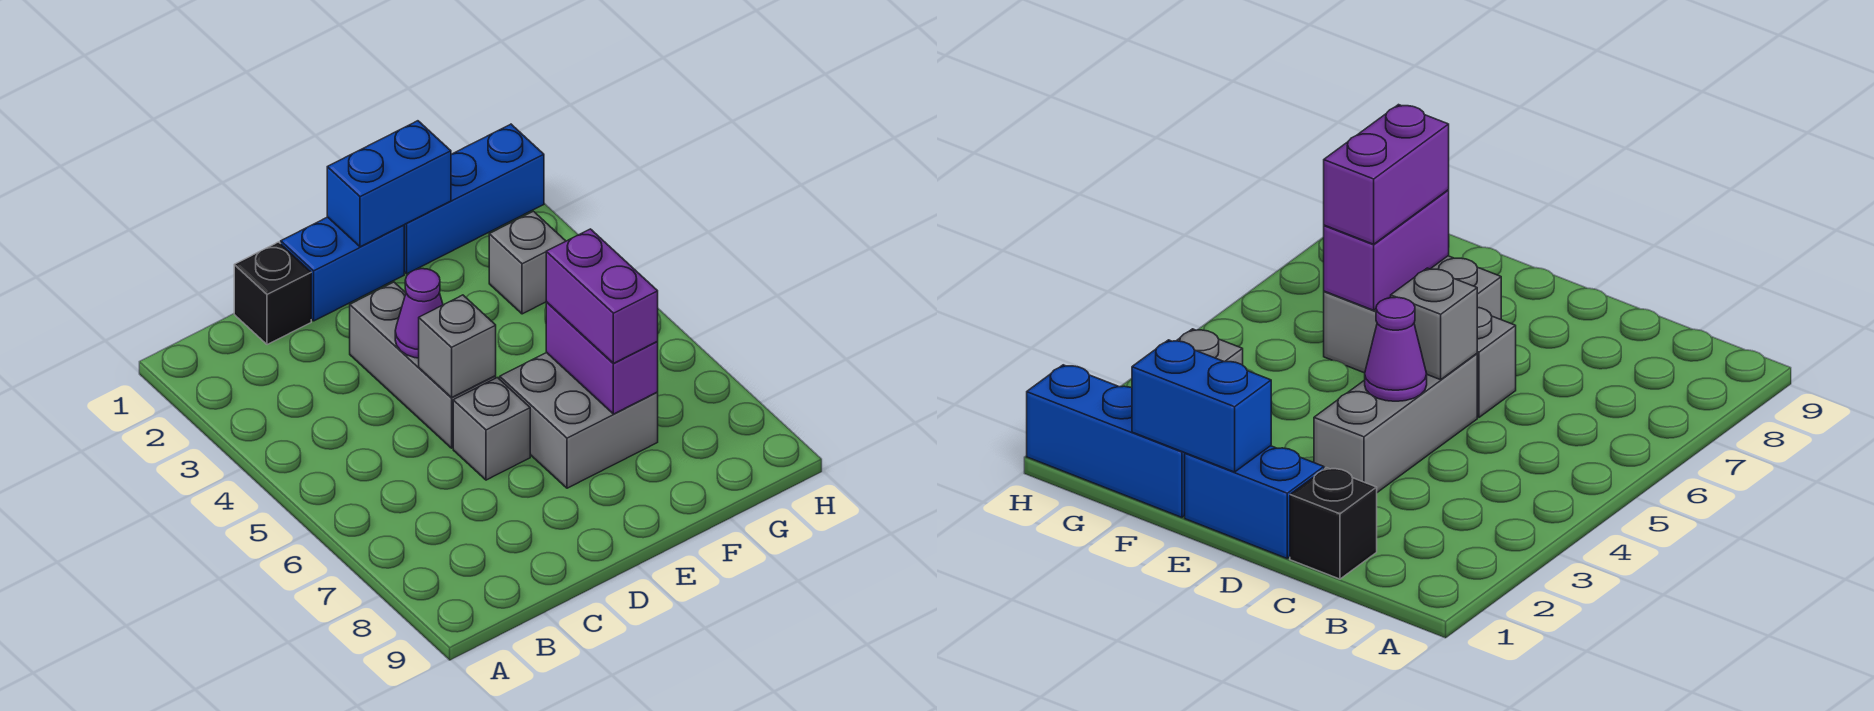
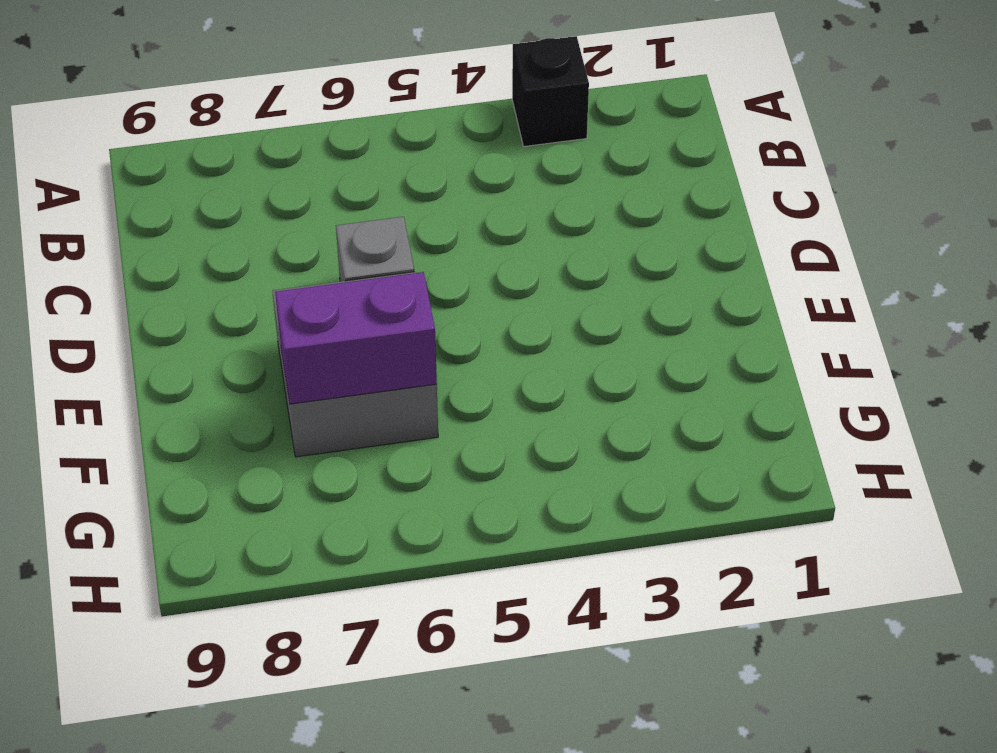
black 1x1 brick [512,36,589,146] -> black 1x1 brick moved to [234,242,311,345]
none -> blue 1x2 brick [281,217,404,321]
none -> grey 1x3 brick [350,282,496,448]
none -> blue 1x3 brick [404,124,544,274]

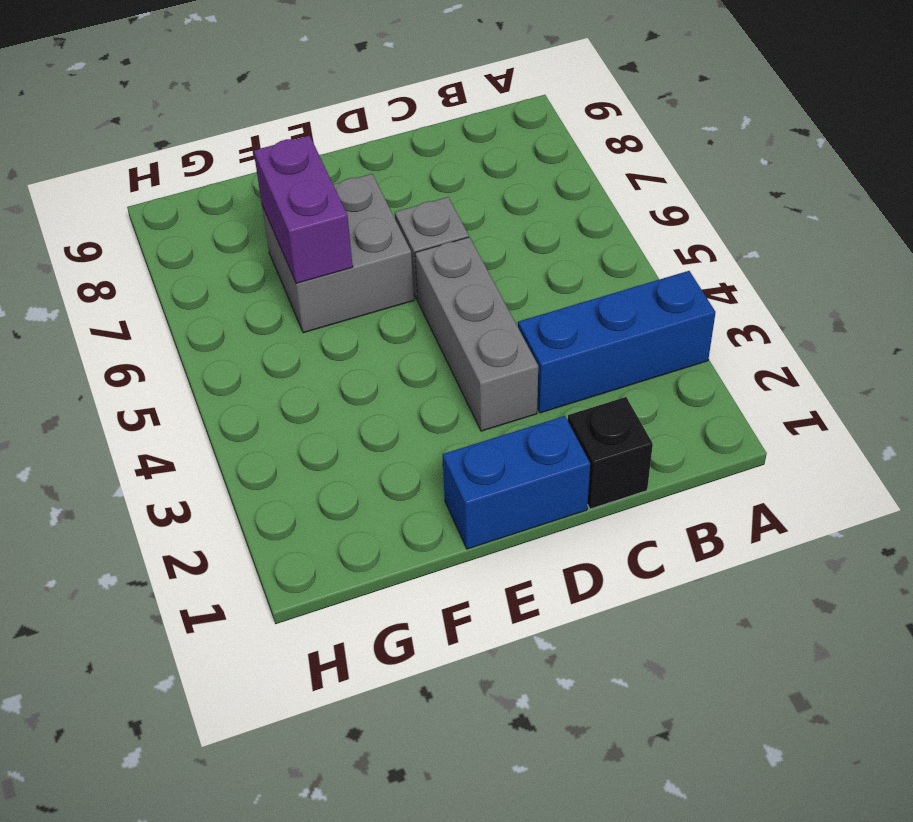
blue 1x3 brick [518,271,716,413] -> blue 1x3 brick moved to [404,124,544,274]
none -> grey 1x1 brick [489,211,566,314]
none -> purple 1x1 cone [395,269,443,358]
none -> grey 1x1 brick [419,295,496,397]

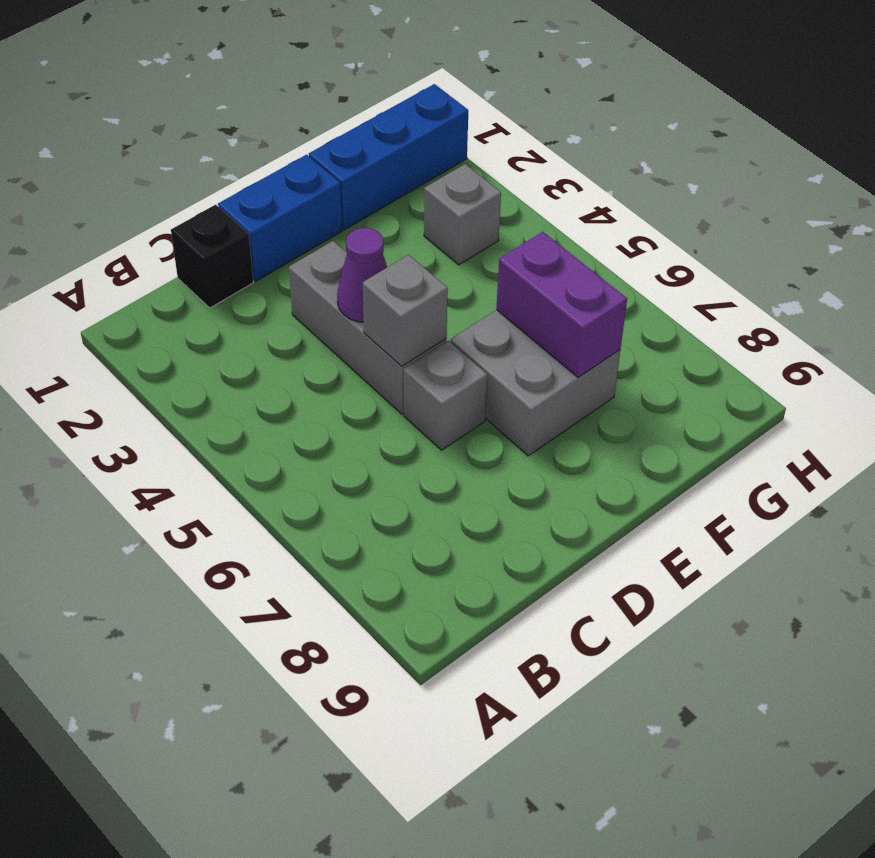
none -> blue 1x2 brick [327,121,451,247]
none -> purple 1x2 brick [546,229,658,363]

